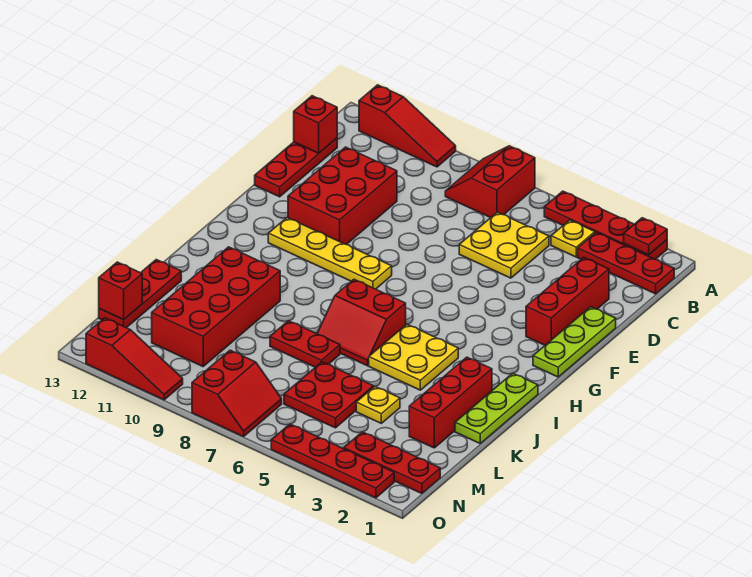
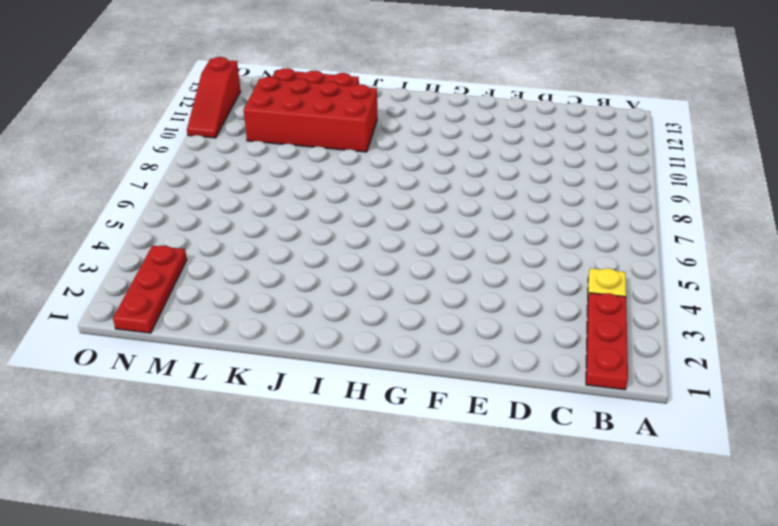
none -> red 1x4 plate [544,191,667,259]
none -> red 2x2 slope [445,146,535,218]
none -> red 1x3 slope [359,85,456,167]

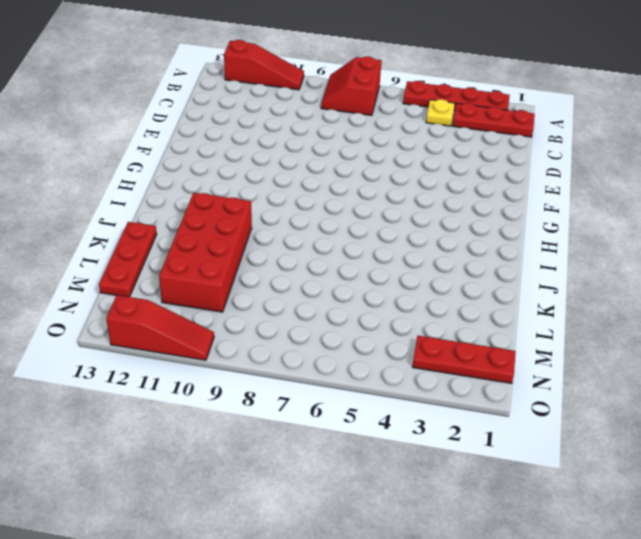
none -> yellow 2x2 plate [459,212,549,278]
none -> red 1x3 plate [255,138,337,197]
none -> red 1x3 brick [526,257,609,345]

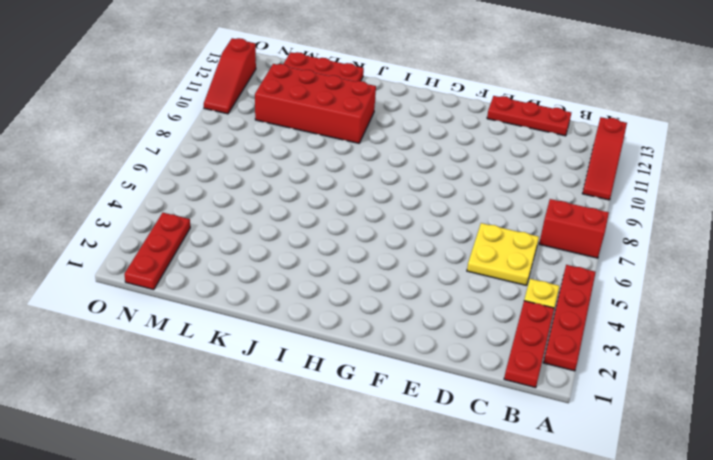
none -> red 1x3 brick [526,257,609,345]
none -> red 2x3 brick [288,147,397,245]
none -> lime 1x3 plate [533,307,616,377]

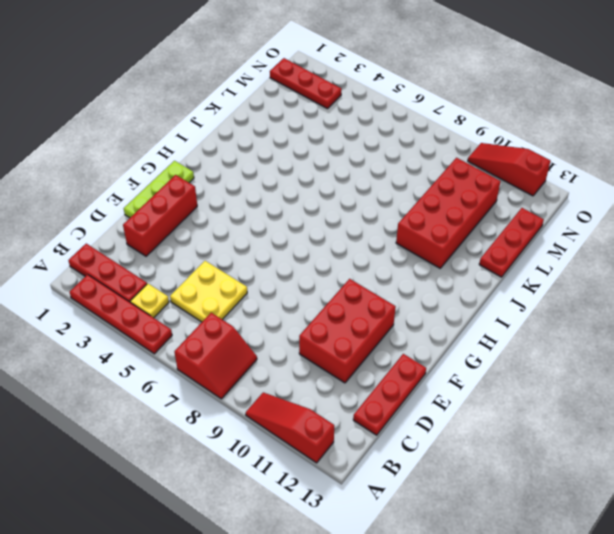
none -> yellow 1x4 plate [268,218,392,289]
none -> lime 1x3 plate [455,373,538,443]
none -> yellow 2x2 plate [369,324,458,390]

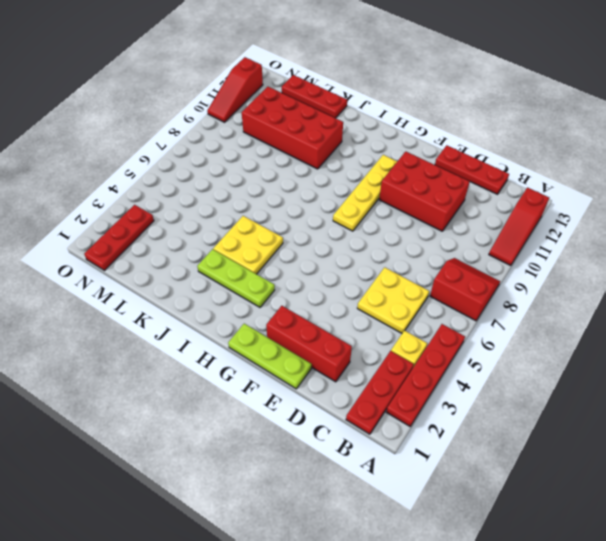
lime 1x3 plate [197,249,275,307] -> lime 1x3 plate moved to [455,373,538,443]
none -> red 2x2 slope [317,279,406,366]
none -> red 1x3 brick [409,357,492,448]
none -> red 1x2 plate [270,321,340,367]

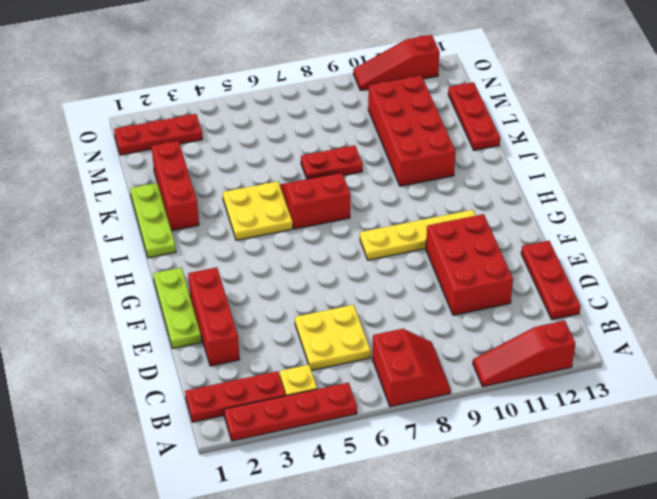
none -> yellow 1x1 plate [356,387,400,423]
none -> red 2x2 plate [284,362,374,428]
none -> red 2x2 slope [192,350,282,437]

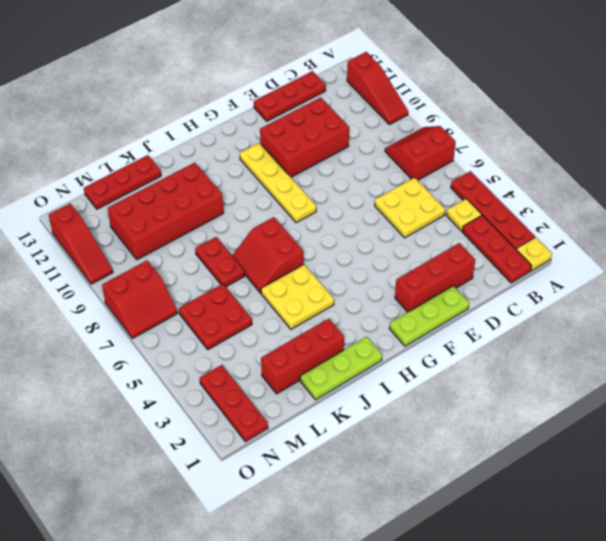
yellow 1x1 plate [516,237,552,271] -> yellow 1x1 plate moved to [356,387,400,423]
none -> red 1x4 plate [271,424,394,498]
none -> red 1x1 plate [624,218,667,255]
none -> red 1x1 brick [294,96,337,153]

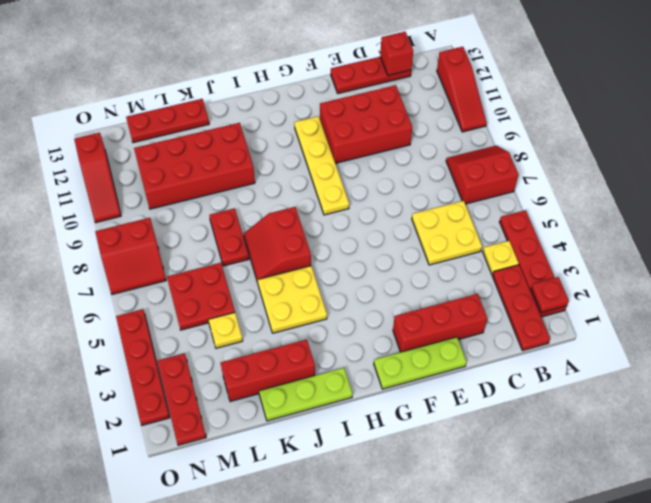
none -> red 1x1 brick [99,262,142,320]

